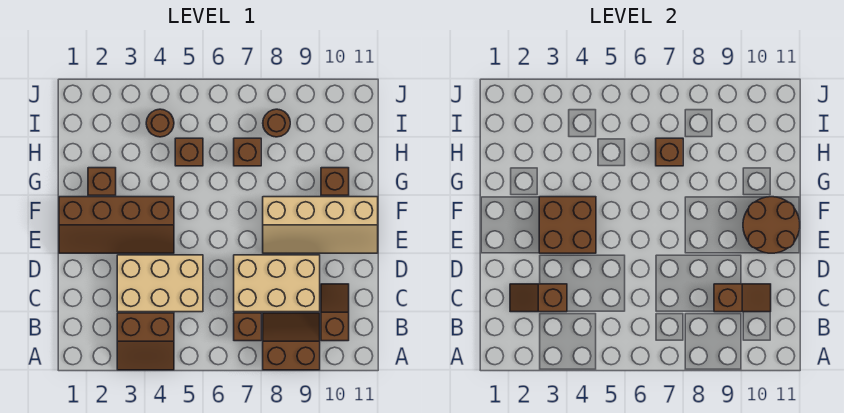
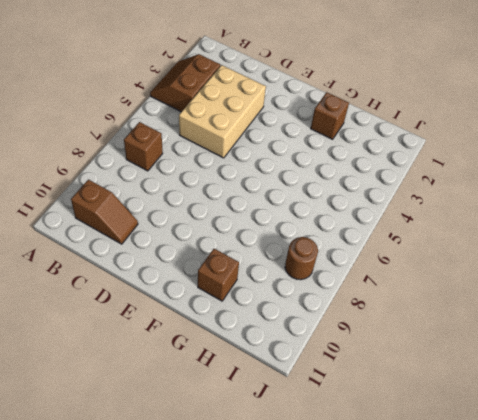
none -> brown 2x2 slope [263,313,320,370]
none -> tan 2x3 brick [234,255,320,312]
none -> brown 2x4 slope [59,197,174,253]

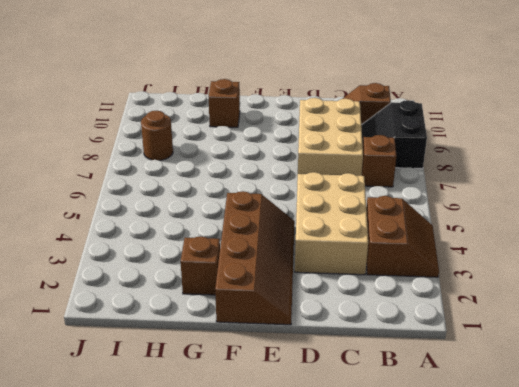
black 2x2 slope [361,100,427,169] -> brown 2x2 slope [263,313,320,370]
none -> tan 2x4 slope [263,197,378,253]
none -> brown 1x1 brick [175,138,203,166]
none -> brown 1x1 brick [234,138,261,166]

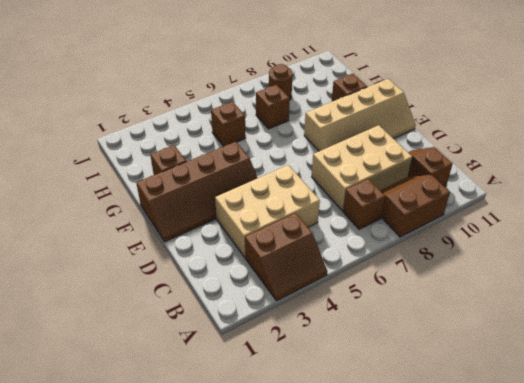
none -> brown 1x1 round brick [146,109,174,137]
none -> brown 1x2 slope [510,284,567,312]
none -> brown 1x2 slope [714,284,771,312]

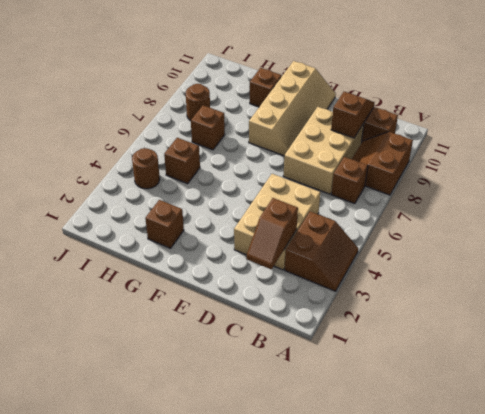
none -> brown 2x4 slope [59,197,174,253]
none -> brown 2x2 brick [539,197,596,253]
none -> brown 2x2 round brick [743,197,800,253]

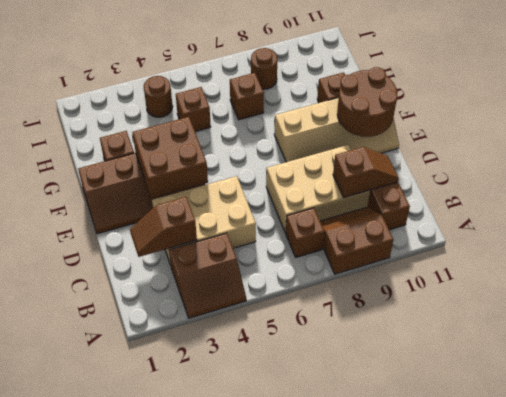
none -> brown 1x1 brick [656,138,683,166]

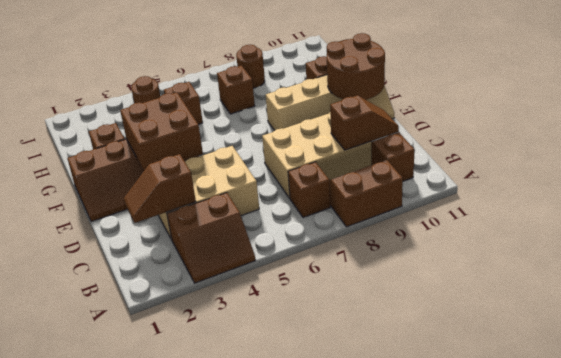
none -> brown 1x1 brick [656,138,683,166]

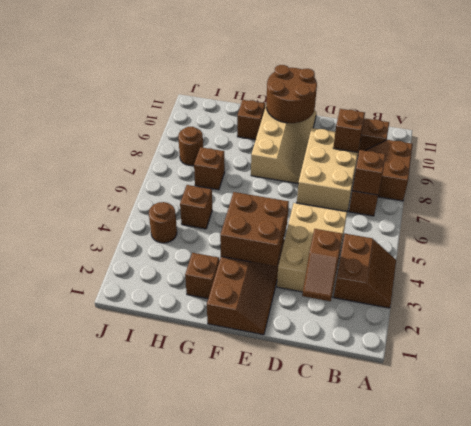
brown 1x1 brick [352,150,386,195] -> brown 1x1 brick moved to [656,138,683,166]

